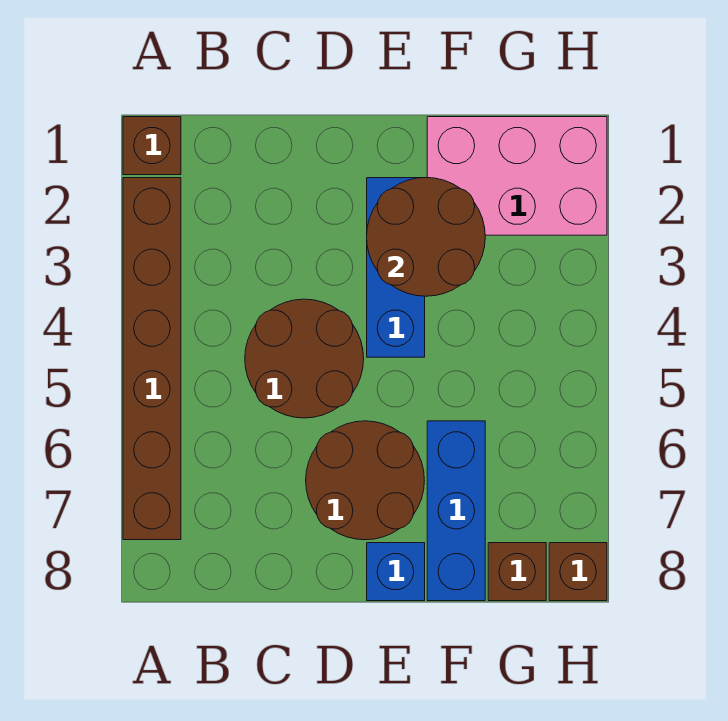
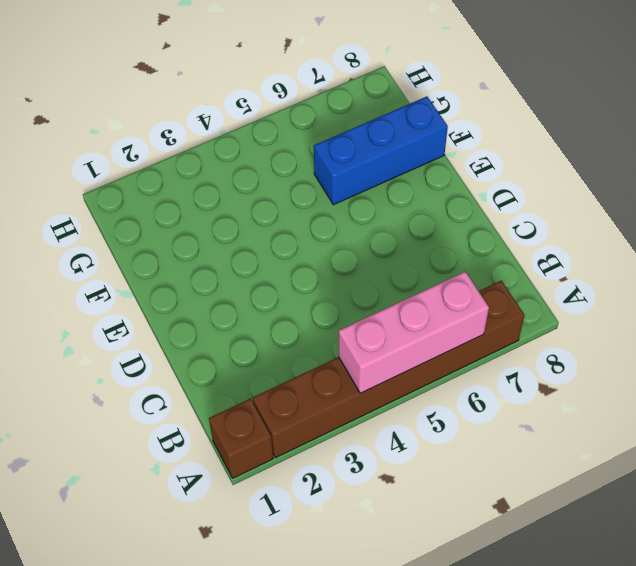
pink 1x3 brick [339,272,489,393] -> none
none -> brown 2x2 round brick [245,299,364,418]
none -> brown 2x2 round brick [306,421,424,540]

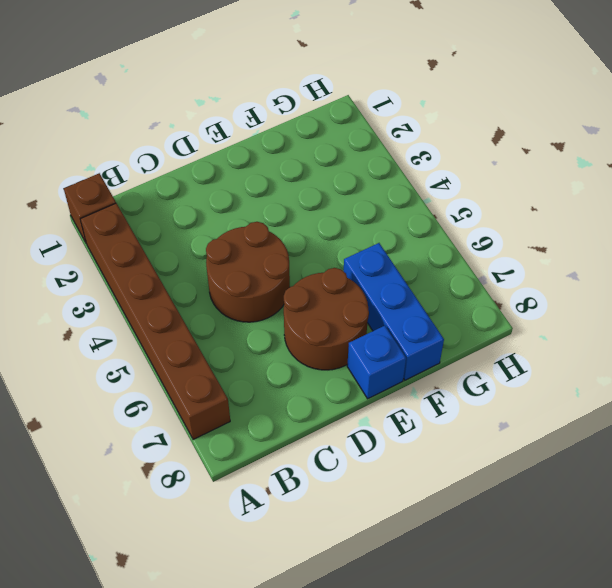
none -> blue 1x3 brick [367,178,425,357]
none -> pink 2x3 brick [427,117,607,235]

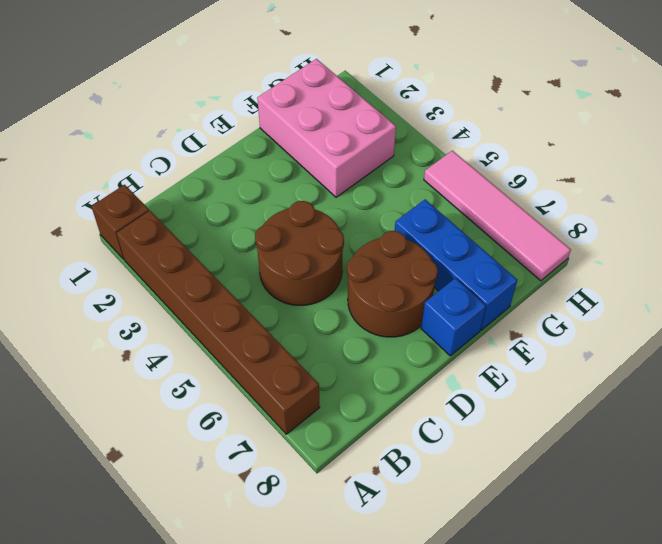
pink 2x3 brick [257,59,396,197] -> pink 2x3 brick turned to [427,117,607,235]
pink 1x4 tile [424,151,571,281] -> brown 1x1 brick [549,543,607,601]
none -> blue 1x3 brick [367,178,425,357]
none -> brown 1x1 brick [488,543,546,601]

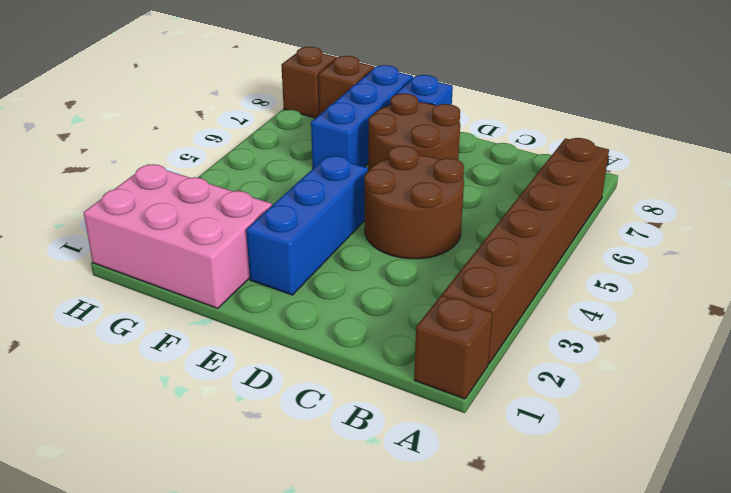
none -> brown 2x2 round brick [367,178,485,296]

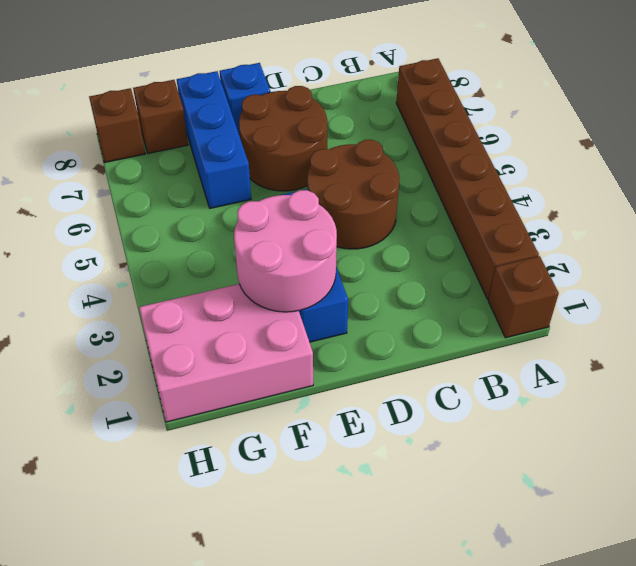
pink 2x2 round brick [234,190,337,312] -> brown 2x2 round brick [367,178,485,296]

